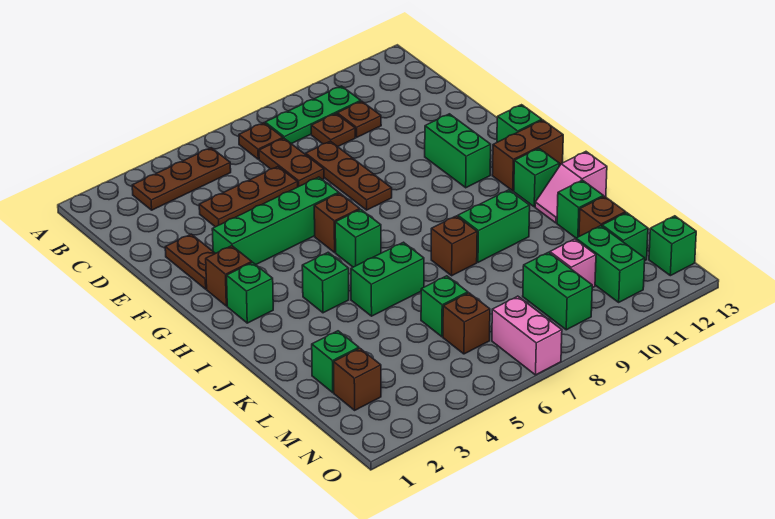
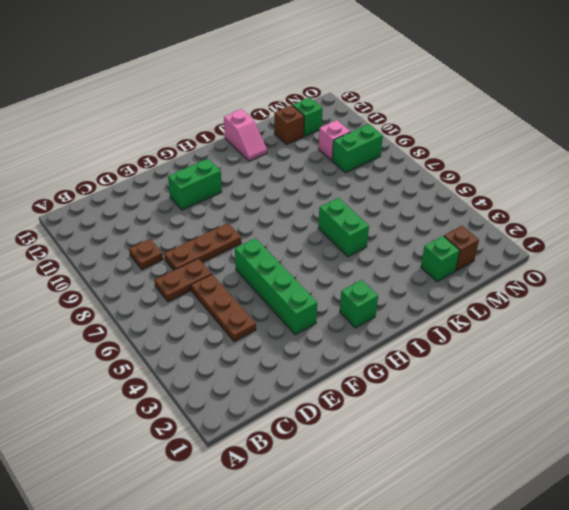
none -> brown 1x3 plate [132,148,231,210]
none -> brown 1x1 plate [239,123,283,159]
none -> green 1x3 plate [265,86,361,144]
none -> brown 1x1 plate [337,101,381,137]

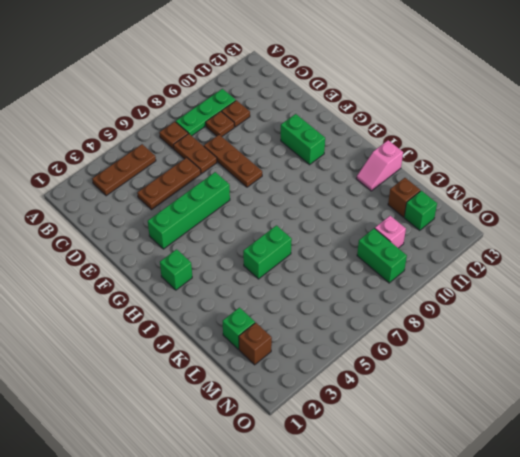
none -> brown 1x2 plate [165,234,215,289]
none -> brown 1x1 brick [206,246,252,306]
none -> brown 1x1 brick [314,193,360,252]
none -> green 1x1 brick [497,105,542,142]

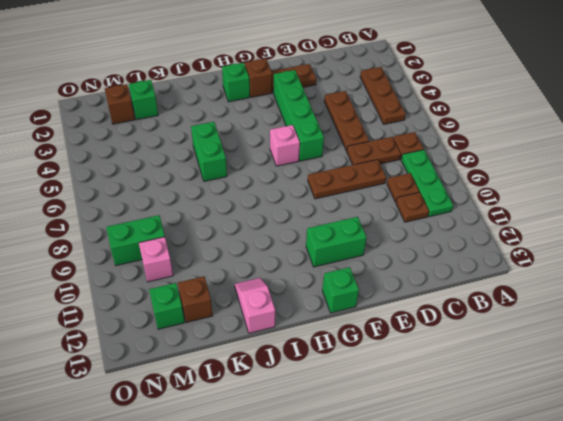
pink 1x1 brick [270,125,300,166] -> brown 1x1 brick [314,193,360,252]
none -> green 1x1 brick [335,209,381,267]
none -> brown 1x2 brick [492,120,563,191]
none -> green 1x1 brick [302,252,349,313]
none -> green 1x1 brick [514,148,560,207]

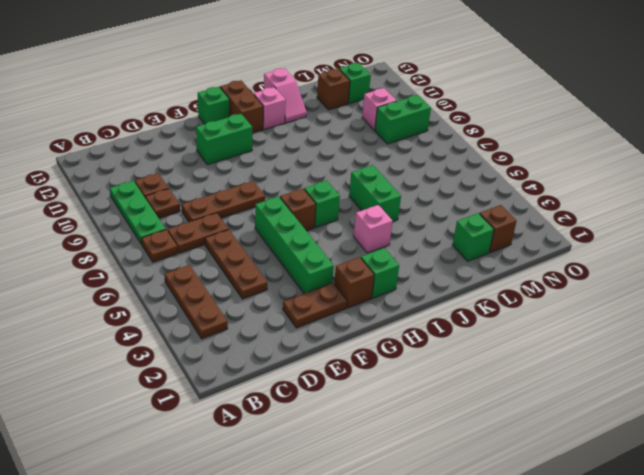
pink 1x1 brick [354,205,393,253] -> green 1x1 brick [302,252,349,313]
pink 1x1 brick [254,87,286,130] -> green 1x1 brick [514,148,560,207]
none -> brown 1x1 brick [431,216,477,276]
none -> green 1x2 brick [458,190,530,262]
none -> green 1x1 brick [557,180,603,238]
none -> green 1x1 brick [421,276,468,337]

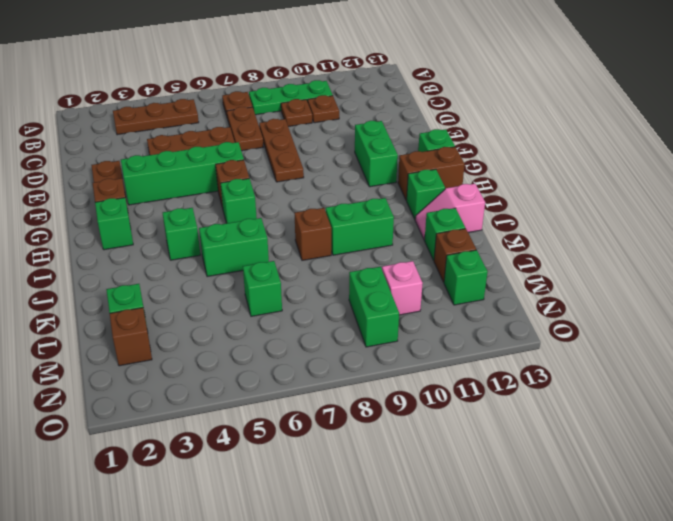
none -> brown 1x1 brick [443,293,490,354]
none -> green 1x2 brick [576,226,645,302]
none -> pink 1x2 brick [492,296,562,375]
none -> green 1x1 brick [649,216,696,276]

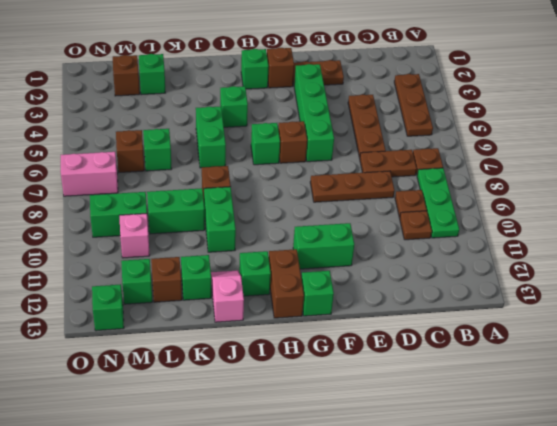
green 1x2 brick [147,188,205,234] -> green 1x2 brick moved to [576,226,645,302]

